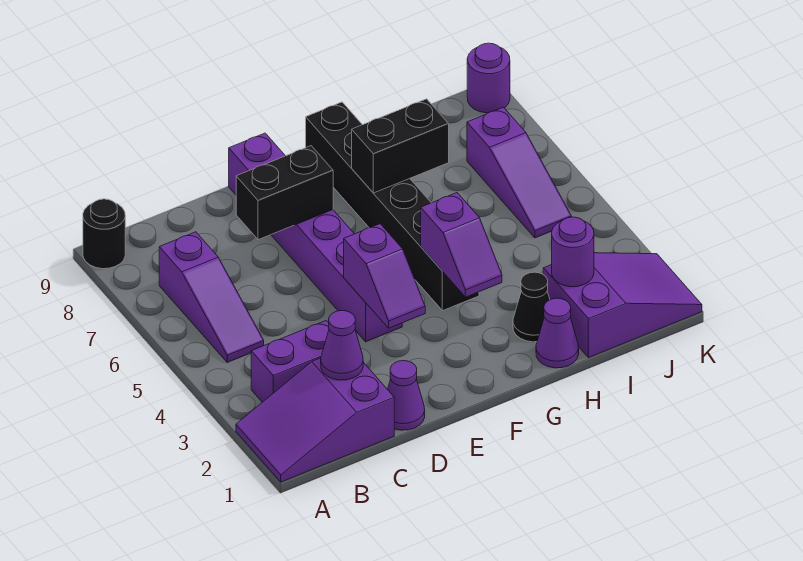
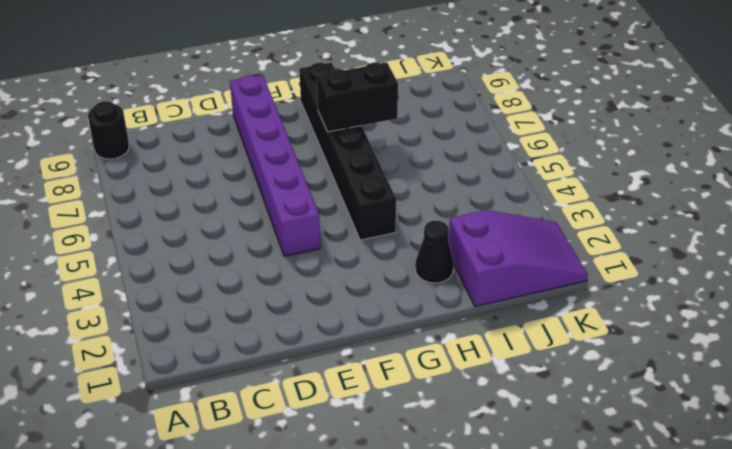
none -> purple 2x3 slope [236,358,394,482]
none -> purple 1x2 brick [251,321,329,402]
none -> purple 1x3 slope [159,232,264,362]

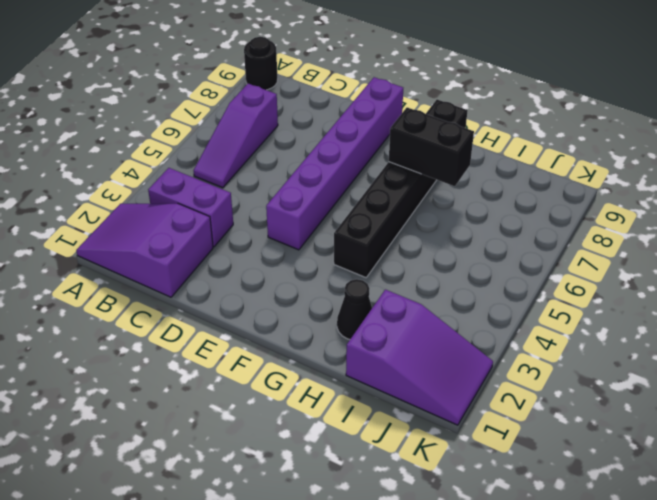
none -> purple 1x1 cone [388,361,425,430]
none -> purple 1x1 cone [536,298,579,368]
none -> purple 1x3 slope [467,107,571,238]

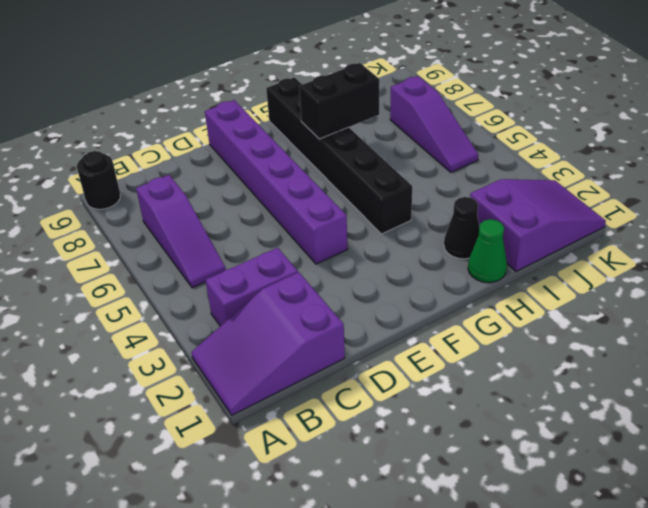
green 1x1 cone [468,219,507,283] -> purple 1x1 cone [536,298,579,368]
none -> purple 1x1 cone [388,361,425,430]
none -> purple 1x1 round brick [467,43,510,113]
none -> purple 1x1 cone [321,311,363,380]

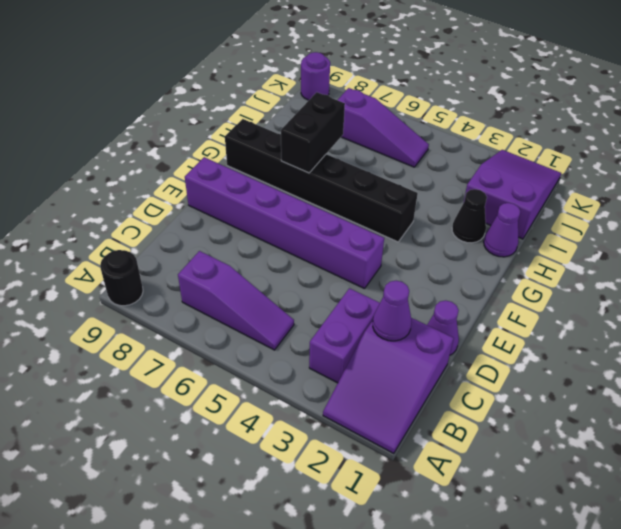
none -> black 1x2 brick [236,146,333,240]
none -> purple 1x2 slope [344,224,425,328]
none -> purple 1x2 slope [421,193,502,297]

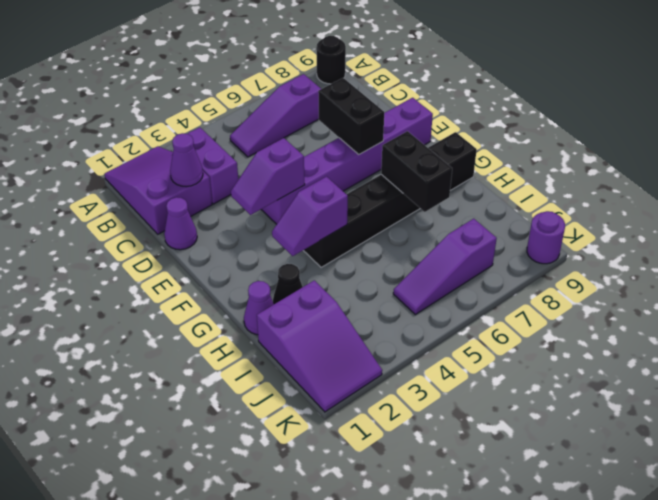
none -> purple 1x1 round brick [552,217,594,287]

